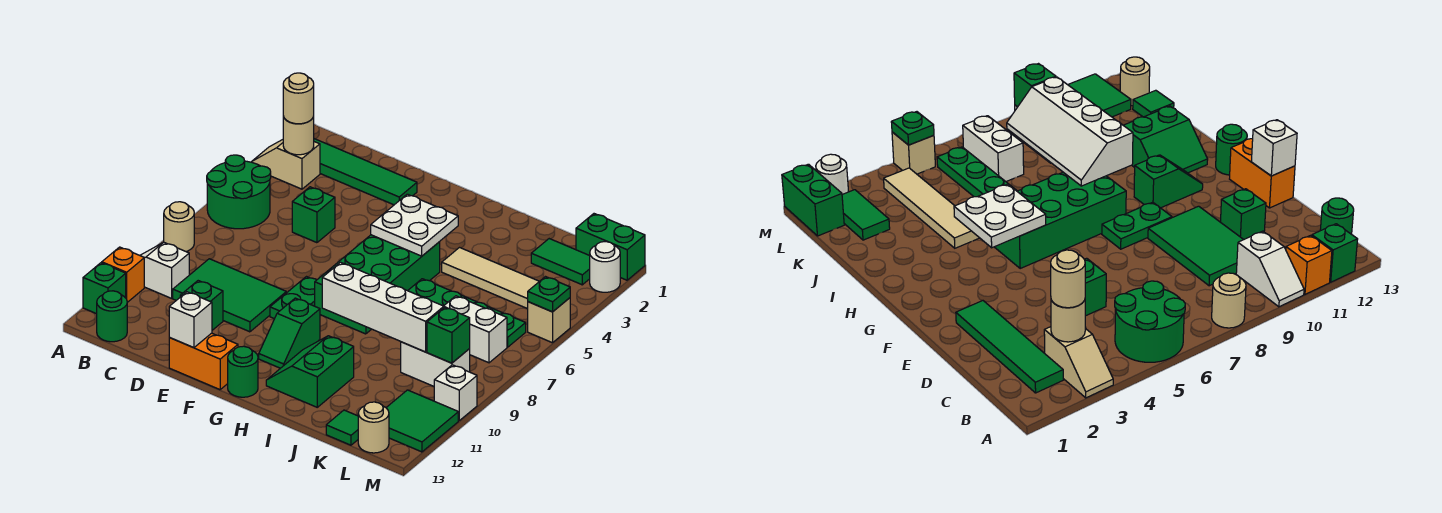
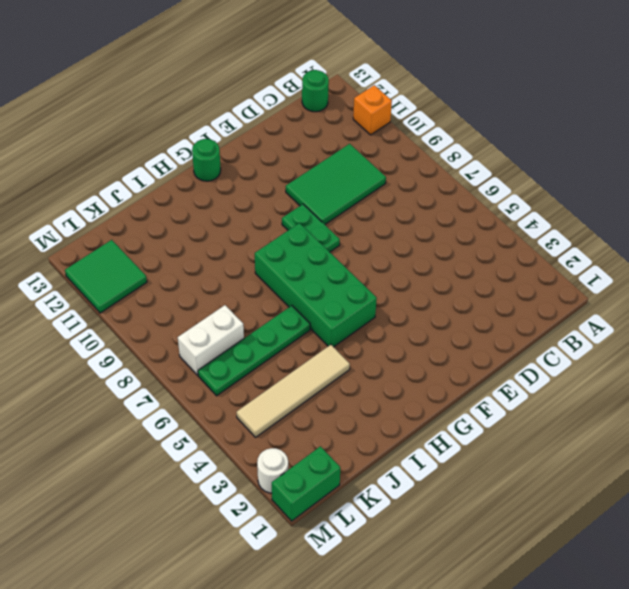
none -> tan 1x2 slope [252,140,320,189]
none -> green 2x2 round brick [207,155,271,229]
none -> tan 1x1 round brick [164,202,194,251]
none -> white 1x2 slope [140,242,189,298]

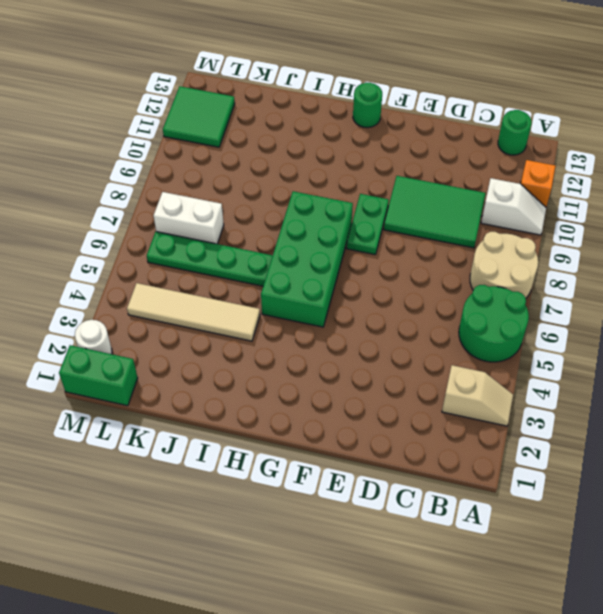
tan 2x2 round brick [470,232,538,298] -> tan 1x1 round brick [164,202,194,251]
none -> green 1x1 brick [83,263,126,314]
none -> green 1x4 tile [314,139,417,205]
none -> green 1x1 brick [292,187,335,243]
none -> green 1x1 brick [180,281,223,330]

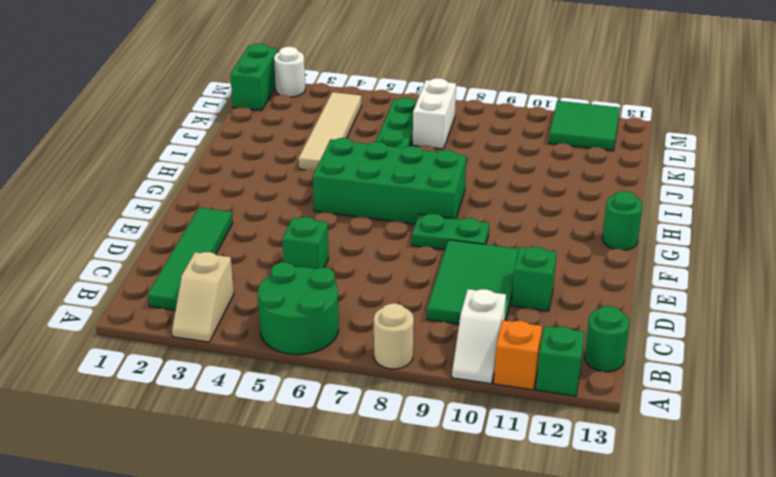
none -> orange 1x2 brick [169,333,238,390]
none -> green 1x2 slope [259,298,320,368]
none -> green 2x2 slope [266,336,354,407]
none -> green 1x2 tile [531,239,590,285]

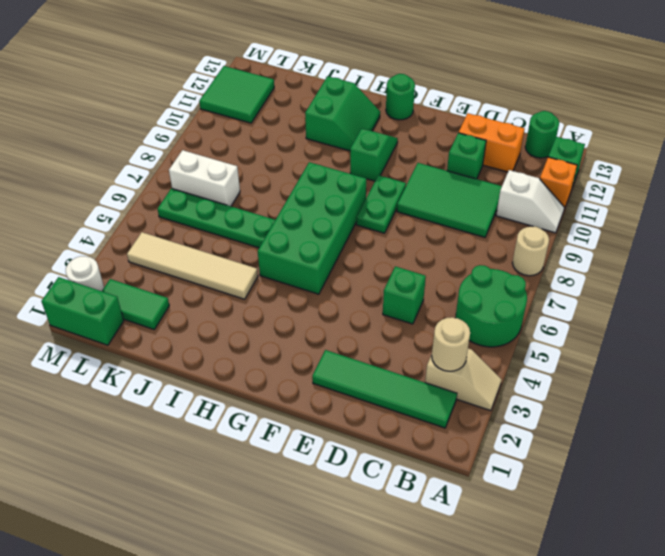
orange 1x2 brick [459,113,525,172] -> orange 1x2 brick moved to [169,333,238,390]
none -> white 1x2 brick [401,342,470,387]
none -> green 1x1 tile [326,410,358,445]
none -> tan 1x1 round brick [358,402,389,453]
none -> tan 1x1 brick [528,298,570,343]

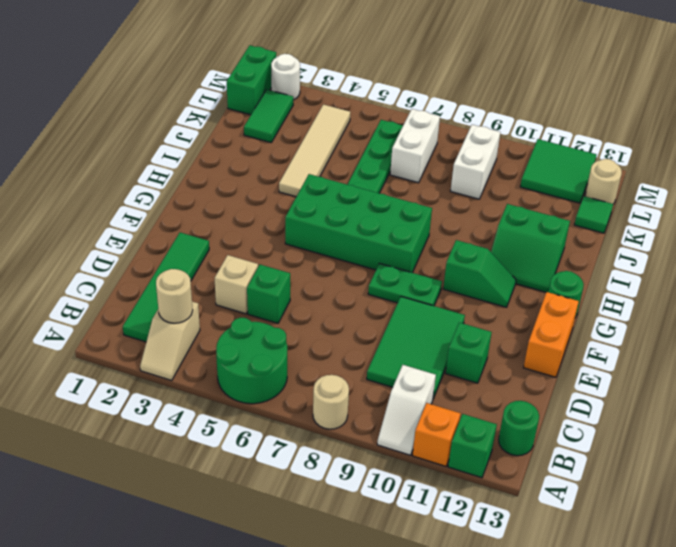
tan 1x1 brick [215,255,258,314] -> tan 1x1 brick moved to [528,298,570,343]
none -> white 1x1 brick [434,365,477,421]
none -> white 1x1 brick [169,292,212,348]
none -> white 2x2 plate [371,194,458,256]
none -> white 2x4 slope [322,262,444,352]

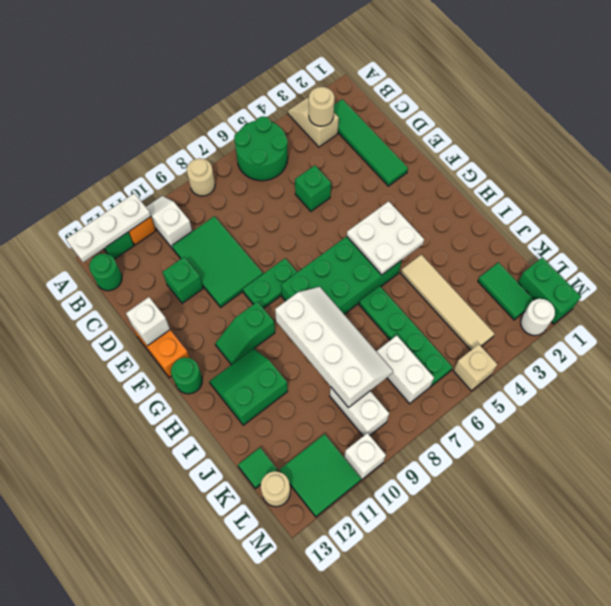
white 1x3 plate [66,193,151,262] -> none
none -> green 1x1 brick [427,307,470,363]
none -> green 1x1 plate [528,277,570,312]
none -> tan 1x1 round brick [283,73,314,124]

